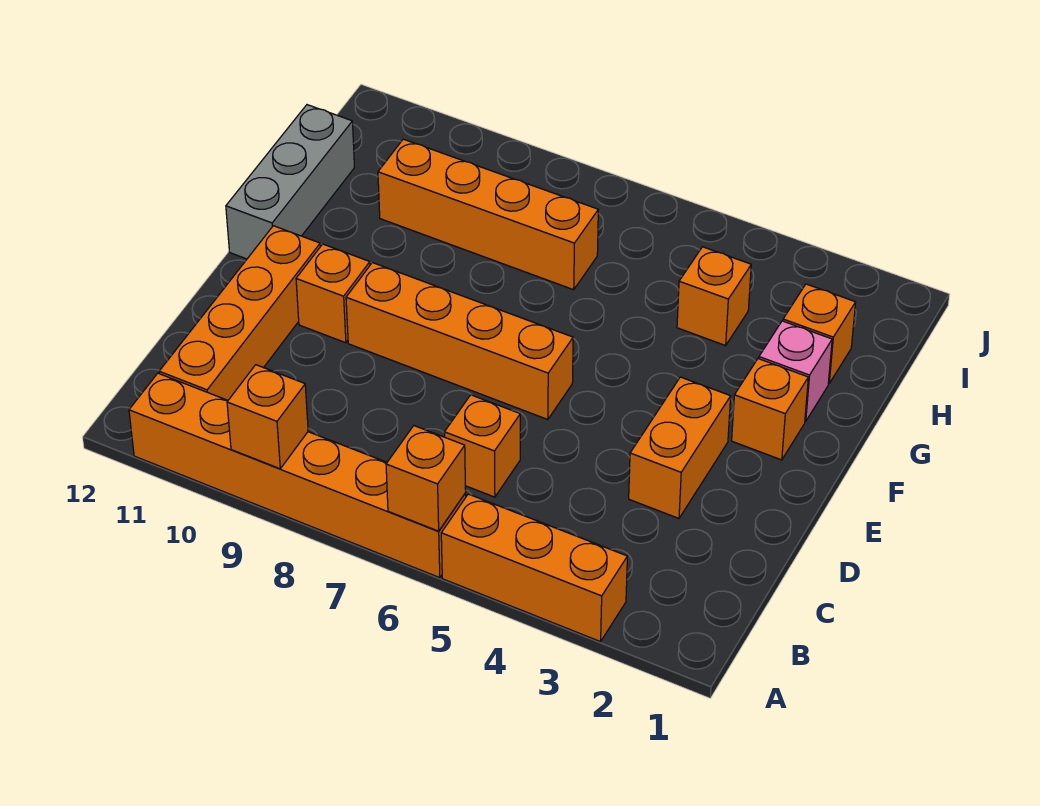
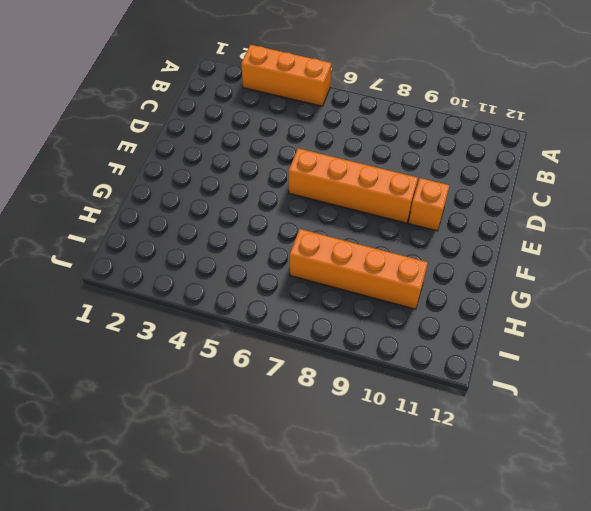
none -> orange 1x6 brick [129,373,466,578]
none -> orange 1x4 brick [159,226,320,400]
none -> orange 1x1 brick [444,395,520,497]

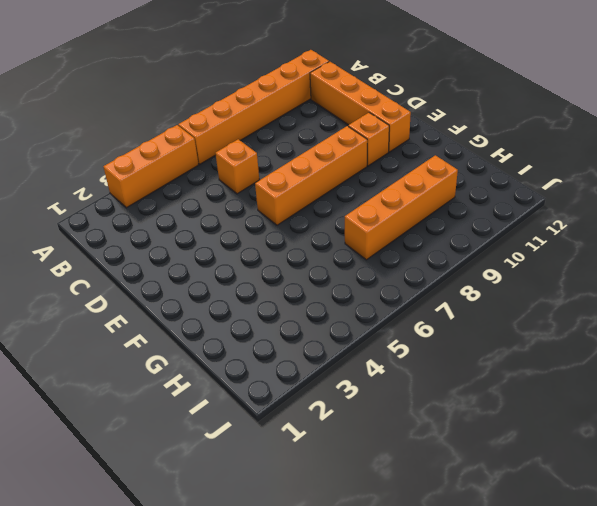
none -> orange 1x2 brick [629,377,731,518]
none -> orange 1x1 brick [732,359,808,460]
none -> grey 1x3 brick [226,105,354,259]

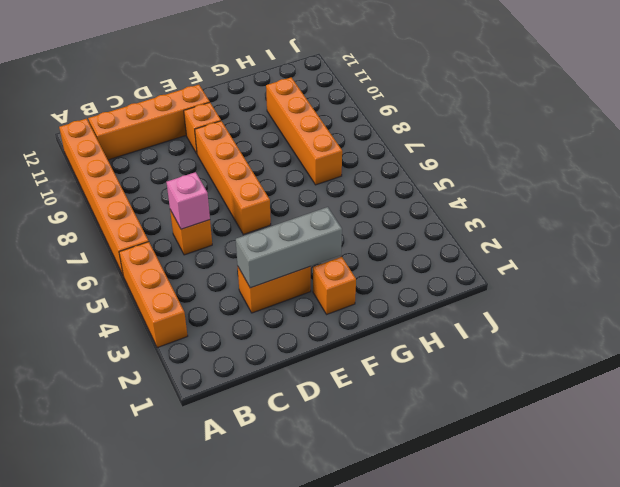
pink 1x1 brick [167,172,210,229] -> pink 1x1 brick moved to [759,321,832,421]
grey 1x3 brick [236,207,342,288] -> grey 1x3 brick moved to [226,105,354,259]
none -> orange 1x1 brick [783,284,856,383]
none -> orange 1x1 brick [677,247,751,346]
none -> orange 1x1 brick [386,426,466,531]

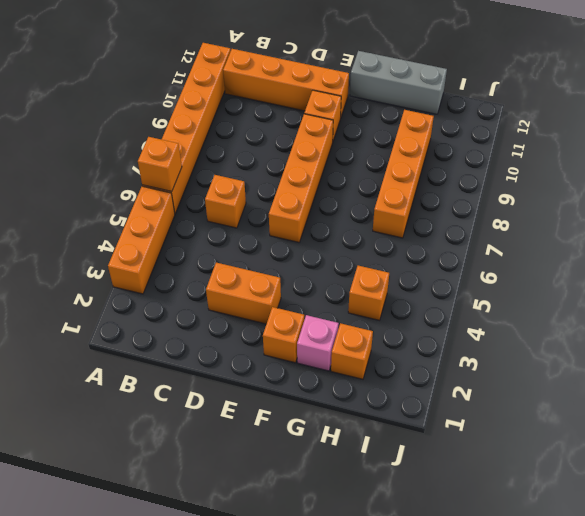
none -> orange 1x1 brick [227,365,308,469]

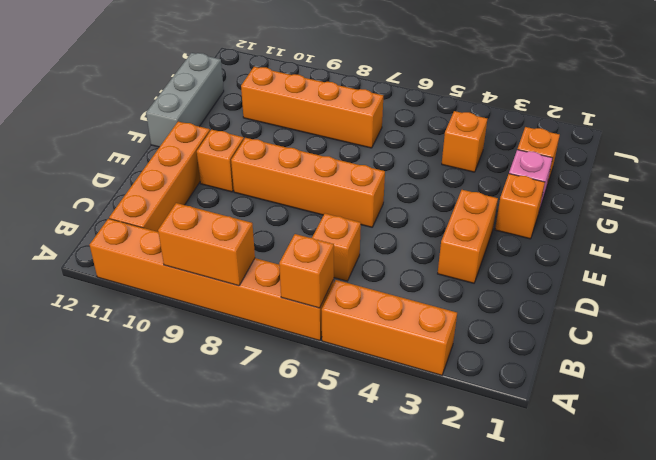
orange 1x2 brick [158,203,255,286] -> orange 1x1 brick [227,365,308,469]

